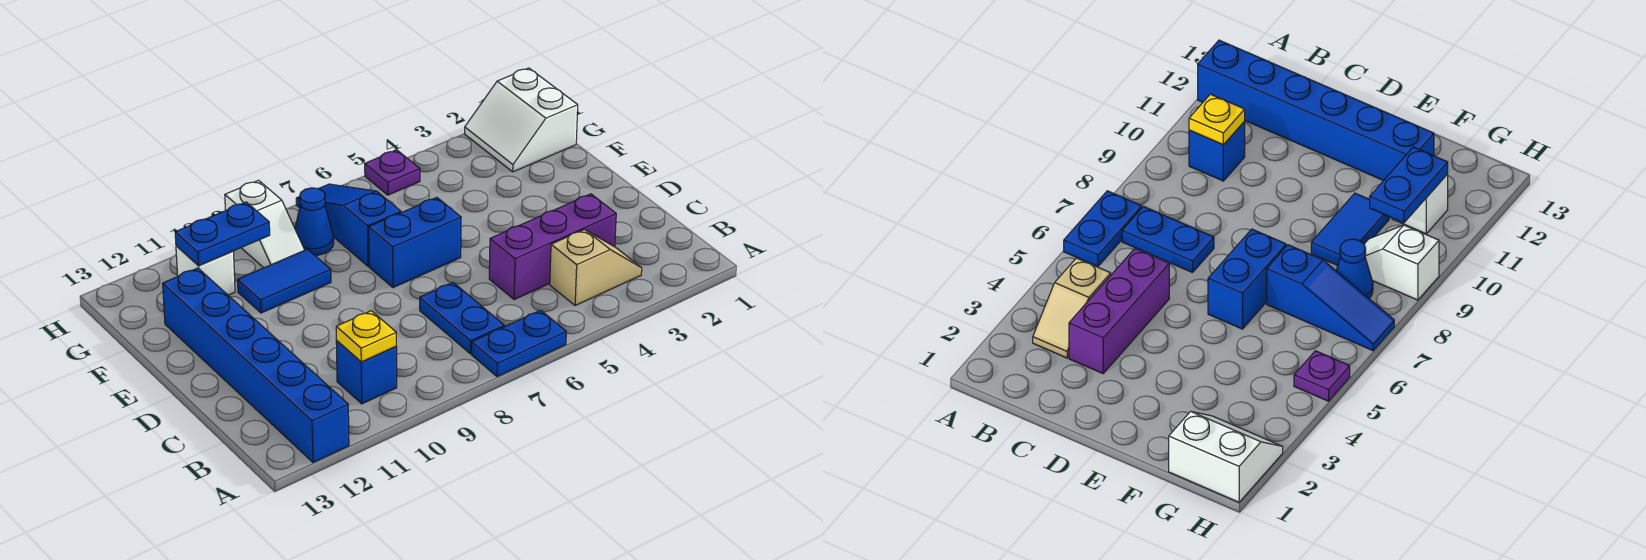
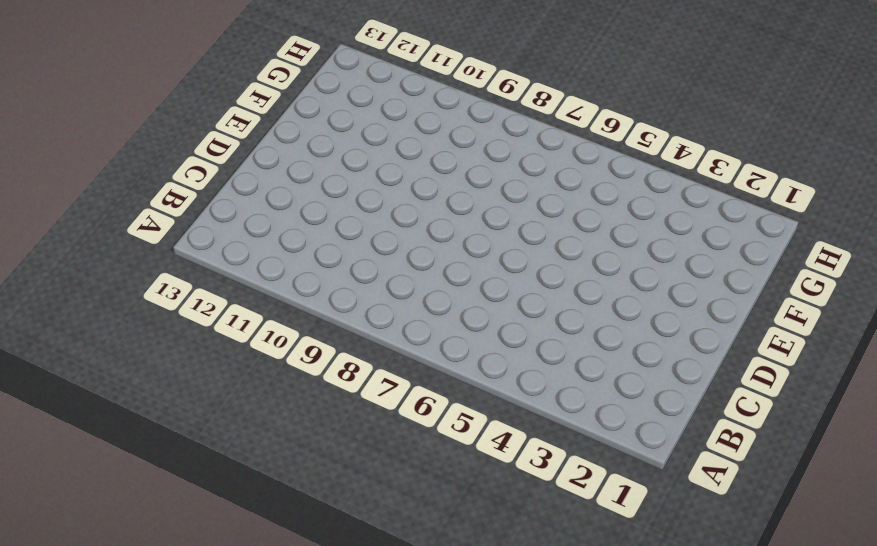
none -> blue 1x2 plate [472,310,566,377]
none -> blue 1x6 brick [163,268,349,462]
none -> tan 1x2 slope [550,229,642,306]

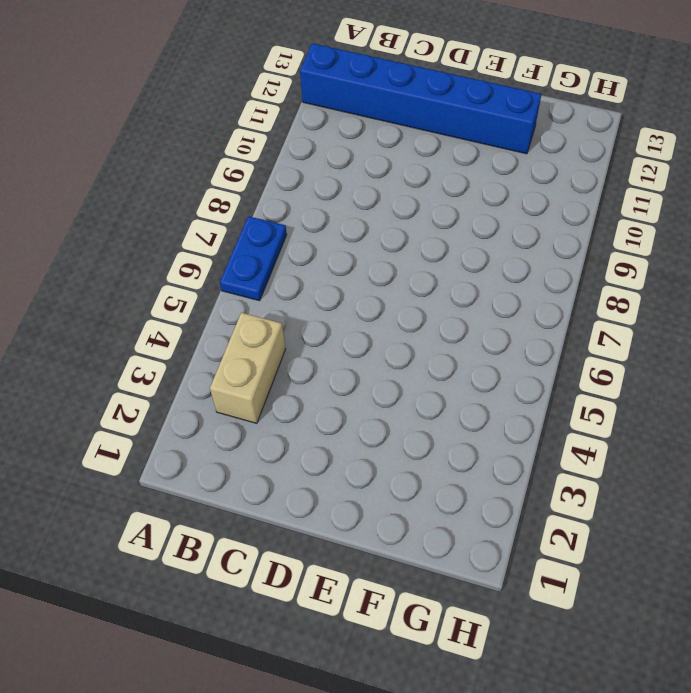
tan 1x2 brick [210,313,286,423] -> tan 1x2 slope [550,229,642,306]
none -> blue 1x2 plate [420,283,504,354]
none -> blue 1x1 brick [336,341,397,404]
none -> purple 1x3 brick [489,194,616,300]

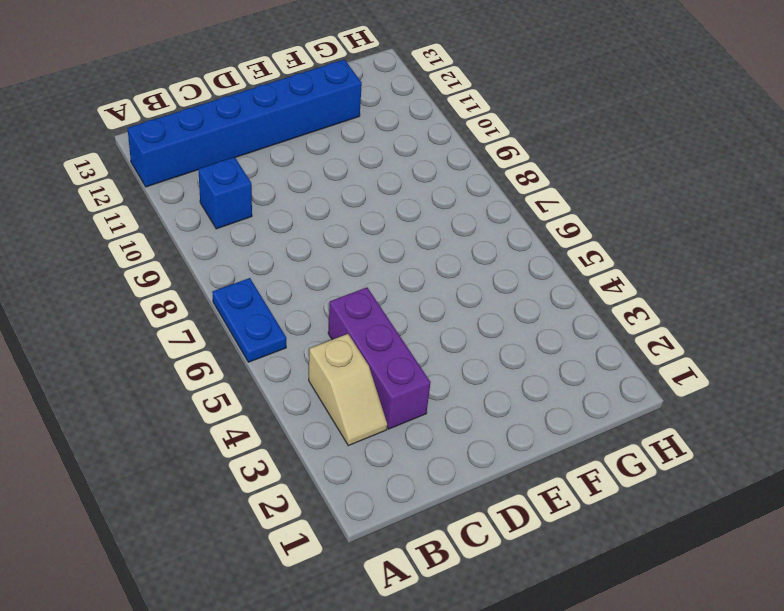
none -> blue 1x2 plate [420,283,504,354]
none -> blue 1x2 brick [369,197,461,288]
none -> blue 1x3 slope [296,184,401,266]

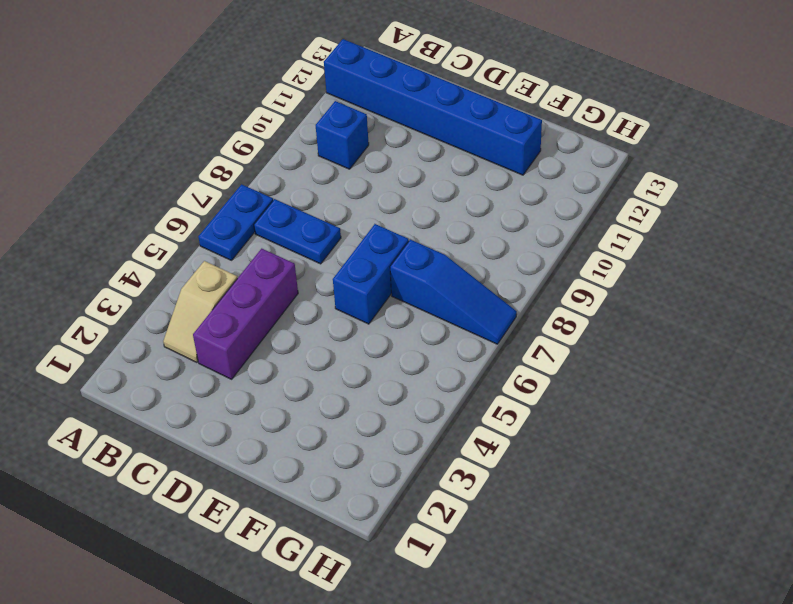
none -> blue 1x2 tile [238,249,331,313]
none -> white 2x2 slope [465,68,578,172]
none -> blue 1x1 cone [295,188,334,255]

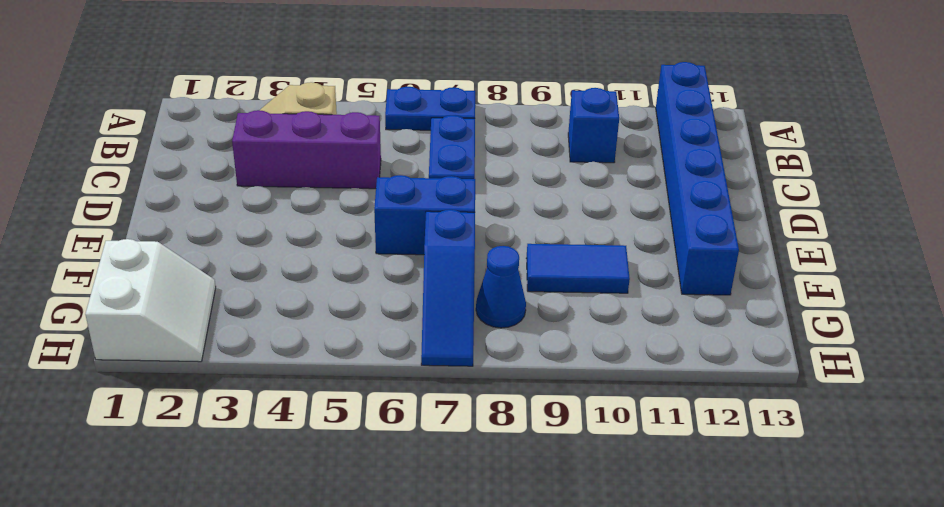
none -> white 1x2 slope [225,180,304,268]
none -> white 1x1 brick [176,246,235,295]
none -> purple 1x1 plate [365,150,420,195]

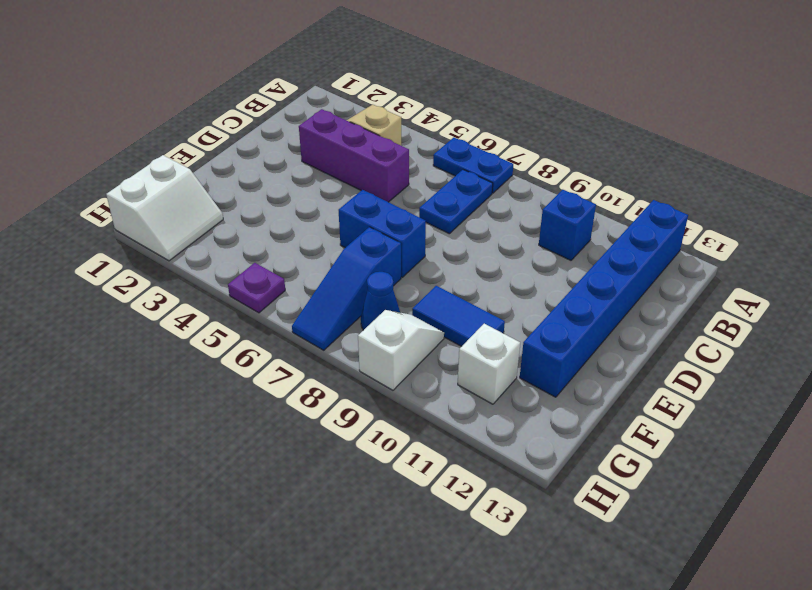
none -> yellow 1x1 plate [336,311,396,362]
none -> blue 1x2 plate [175,202,270,266]

